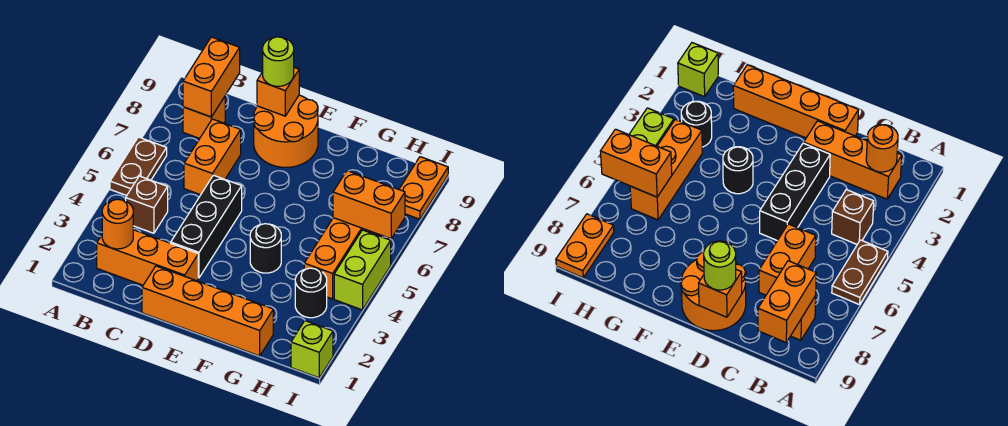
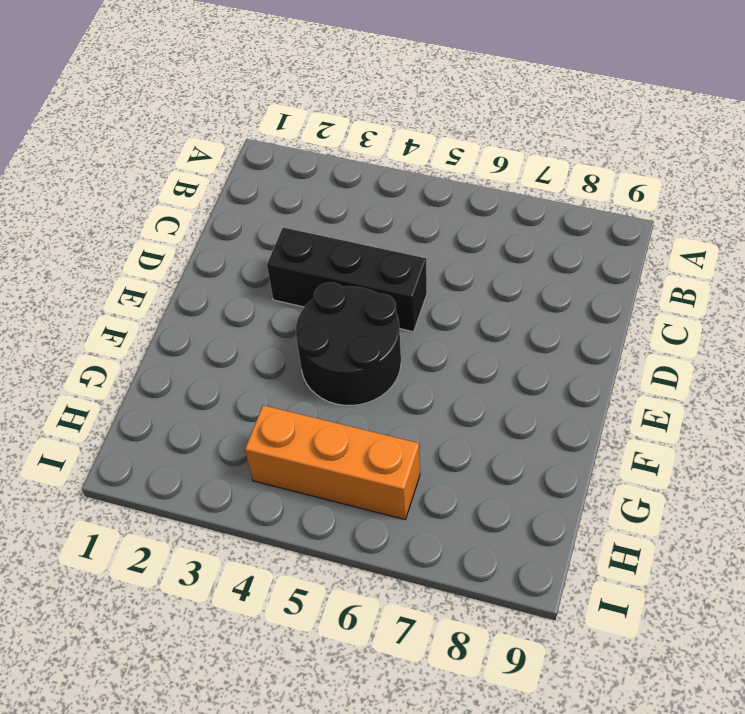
black 2x2 round brick [296,282,401,406] -> black 1x1 round brick [250,224,281,273]
none -> brown 1x2 plate [110,137,167,196]
none -> orange 1x3 brick [97,230,198,285]
none -> brown 1x1 brick [126,176,168,233]

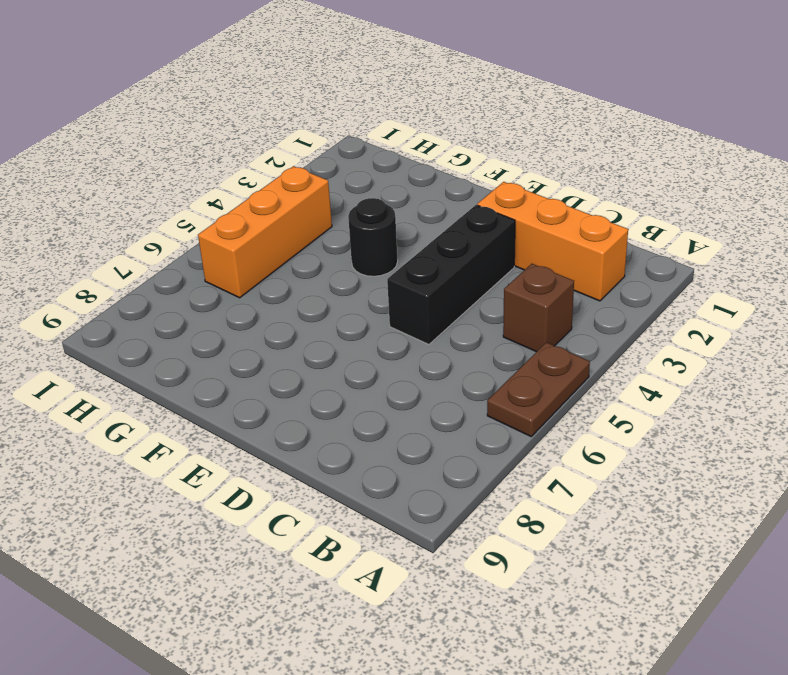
none -> orange 1x1 brick [183,97,225,139]
none -> orange 1x2 brick [184,119,241,195]
none -> orange 1x4 brick [142,266,273,356]

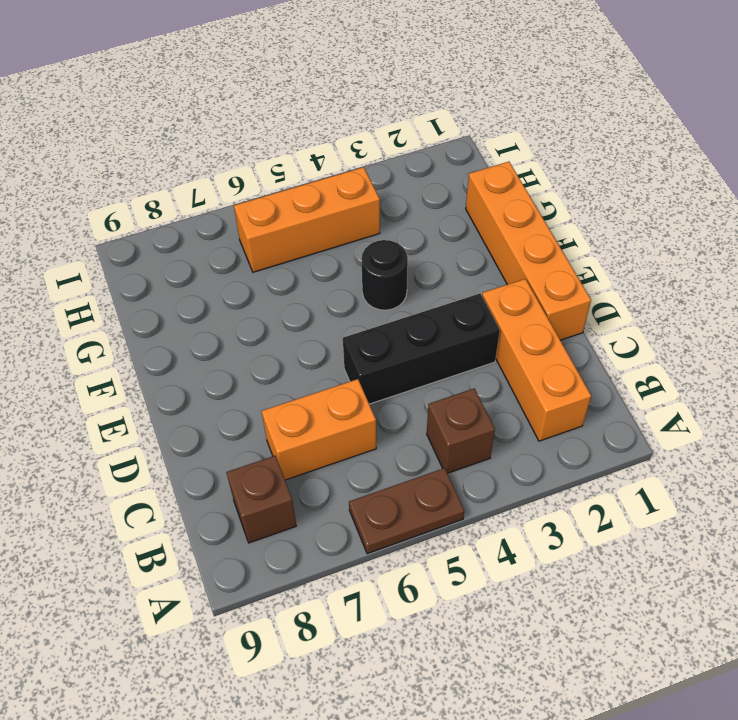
brown 1x1 brick [226,456,296,543] -> orange 1x1 brick [183,97,225,139]
none -> orange 2x2 round brick [254,95,318,167]
none -> black 1x1 round brick [295,268,327,318]
none -> lime 1x1 brick [291,321,333,378]

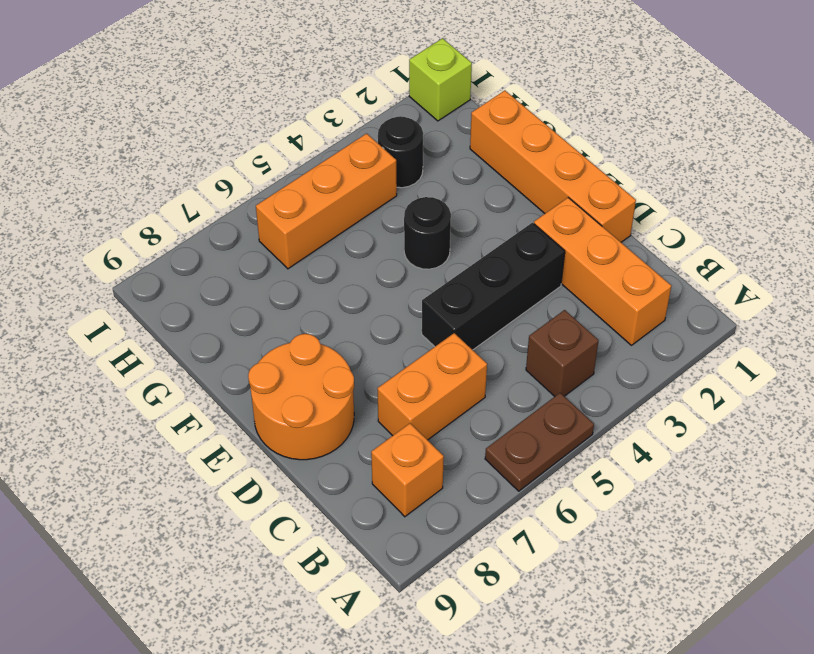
none -> lime 1x2 brick [334,230,391,310]
none -> orange 1x2 plate [399,157,448,219]
none -> orange 1x1 round brick [102,199,133,249]

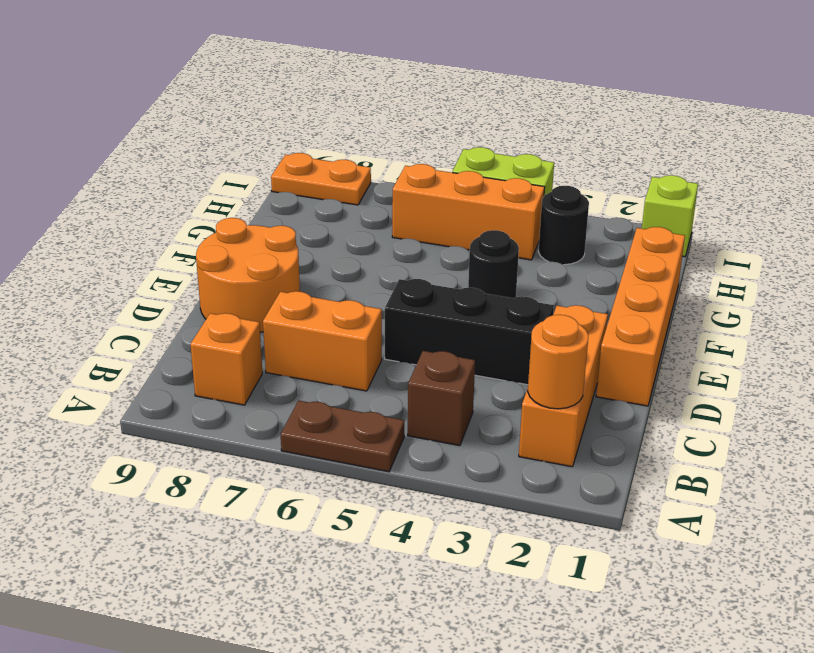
none -> orange 1x2 brick [183,37,240,117]
none -> orange 1x1 brick [257,67,299,116]
none -> orange 1x2 brick [333,171,405,239]

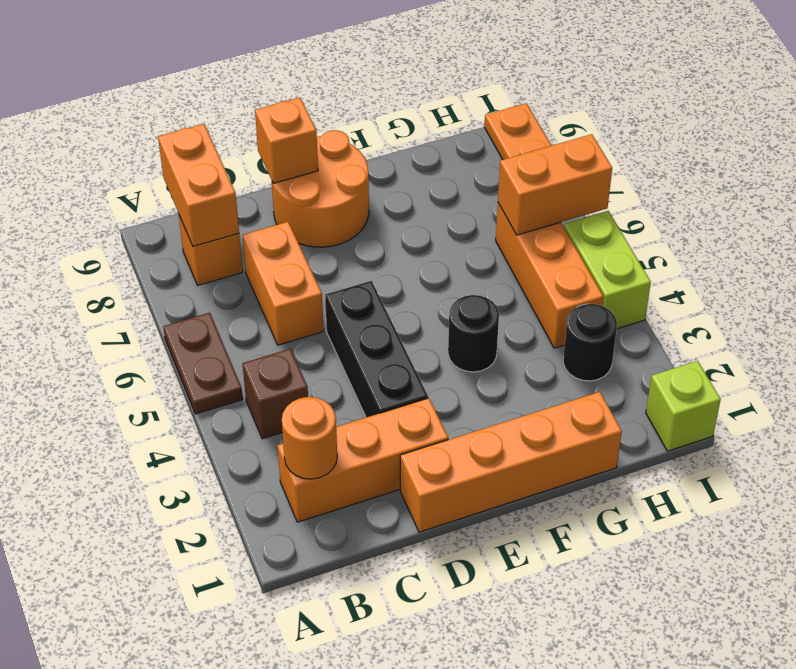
none -> lime 1x1 round brick [263,37,294,86]

